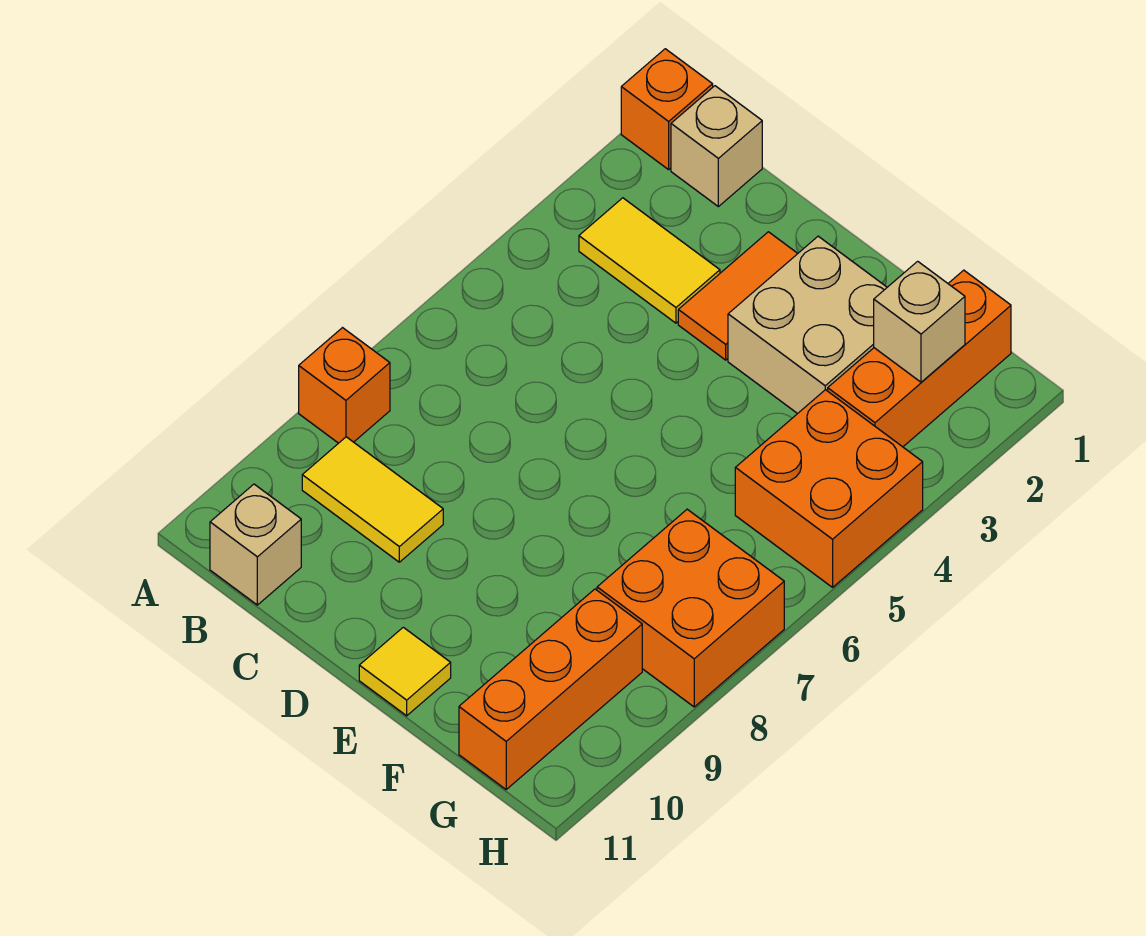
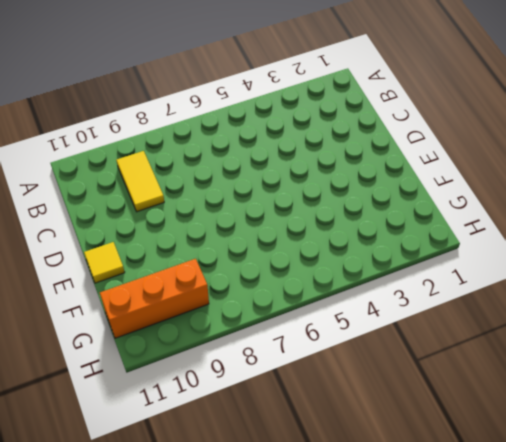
none -> orange 1x1 brick [621,49,713,170]
none -> orange 1x1 brick [299,328,390,443]
none -> tan 1x1 brick [671,86,762,207]

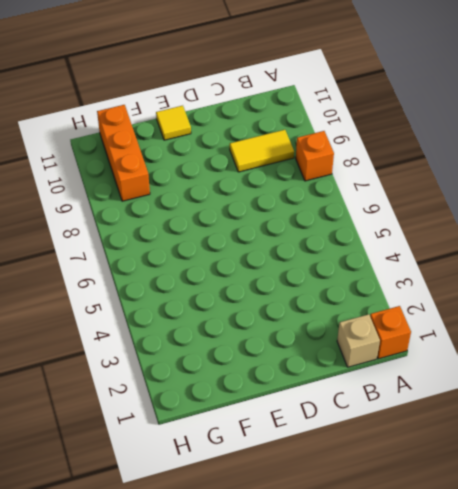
none -> yellow 1x2 tile [579,198,720,323]
none -> tan 1x1 brick [210,484,301,605]
none -> orange 1x2 tile [678,232,798,360]

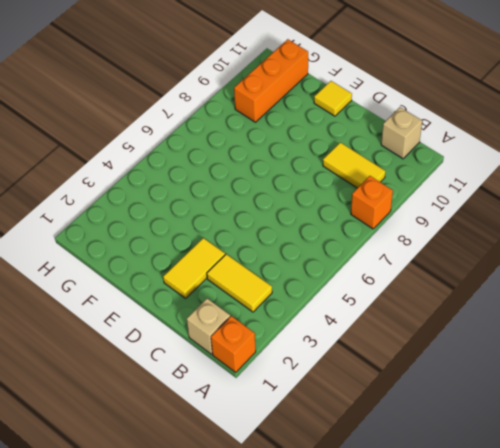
yellow 1x2 tile [163,238,225,298] -> orange 1x2 tile [678,232,798,360]
none -> tan 2x2 brick [728,236,887,414]
none -> orange 1x3 brick [828,270,1011,447]
none -> orange 2x2 brick [735,390,923,587]

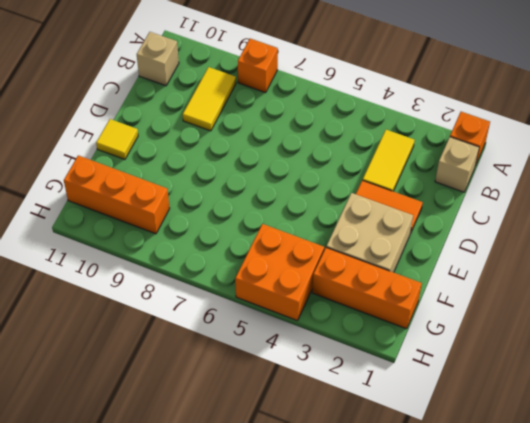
none -> orange 2x2 brick [597,509,784,707]
none -> tan 1x1 brick [874,261,965,382]

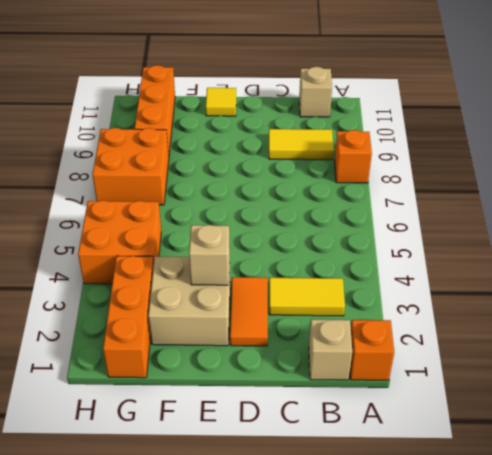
tan 1x1 brick [189,225,230,285] -> tan 1x1 brick moved to [874,261,965,382]

